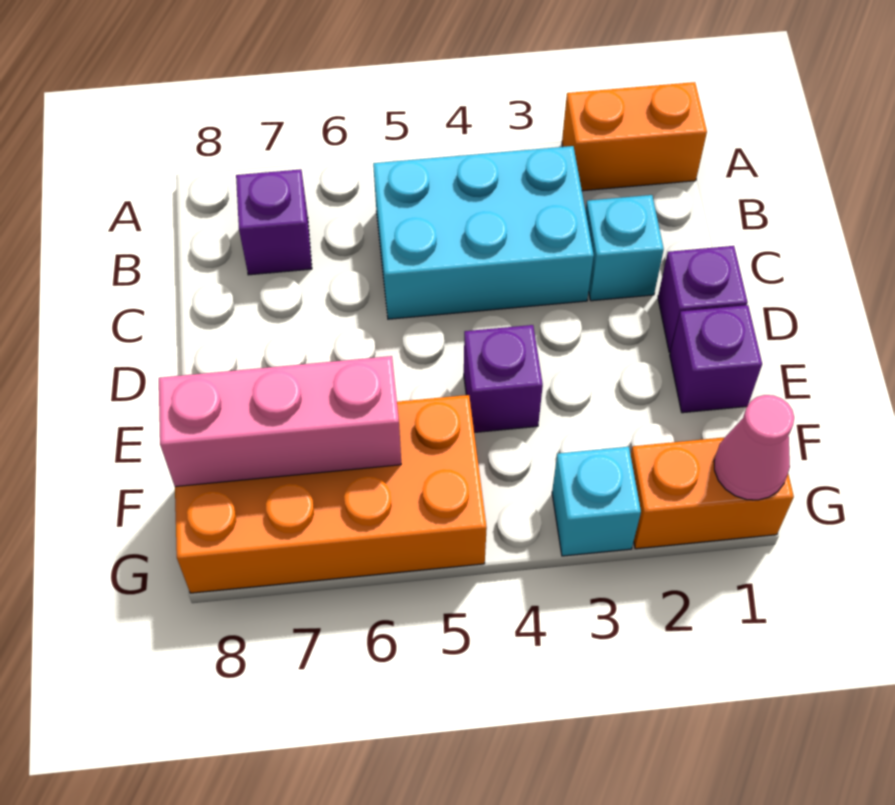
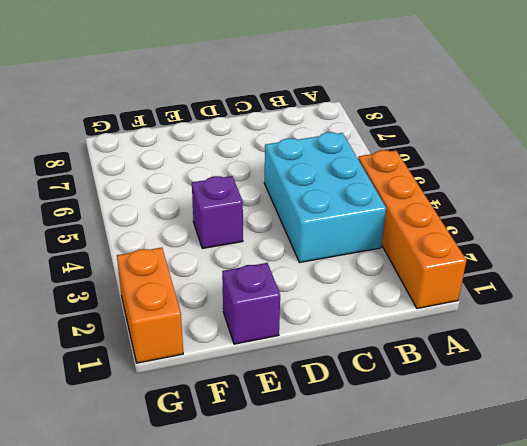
orange 1x4 brick [358,150,466,309] -> orange 1x2 brick [562,82,707,191]
none -> purple 1x1 brick [236,169,312,275]
none -> cyan 1x1 brick [586,195,664,301]
none -> purple 1x1 brick [658,246,747,352]

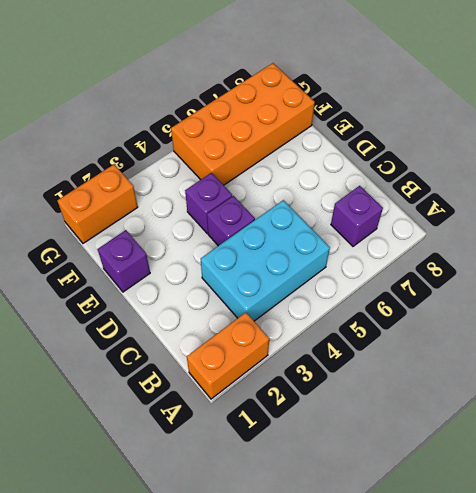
purple 1x1 brick [207,196,255,246] -> purple 1x1 brick moved to [658,246,747,352]
none -> cyan 1x1 brick [586,195,664,301]
none -> cyan 1x1 brick [552,447,641,556]
none -> pink 1x3 brick [159,356,401,487]

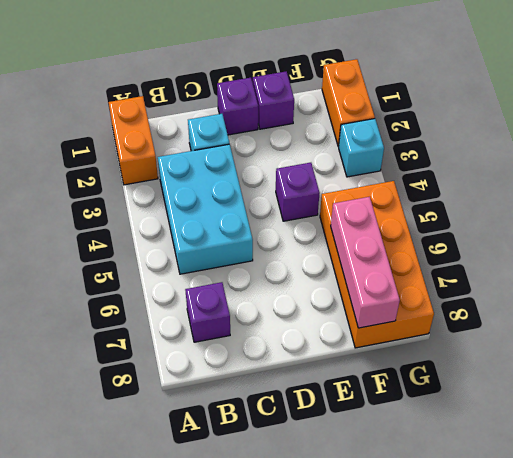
none -> pink 1x1 cone [714,395,794,500]

